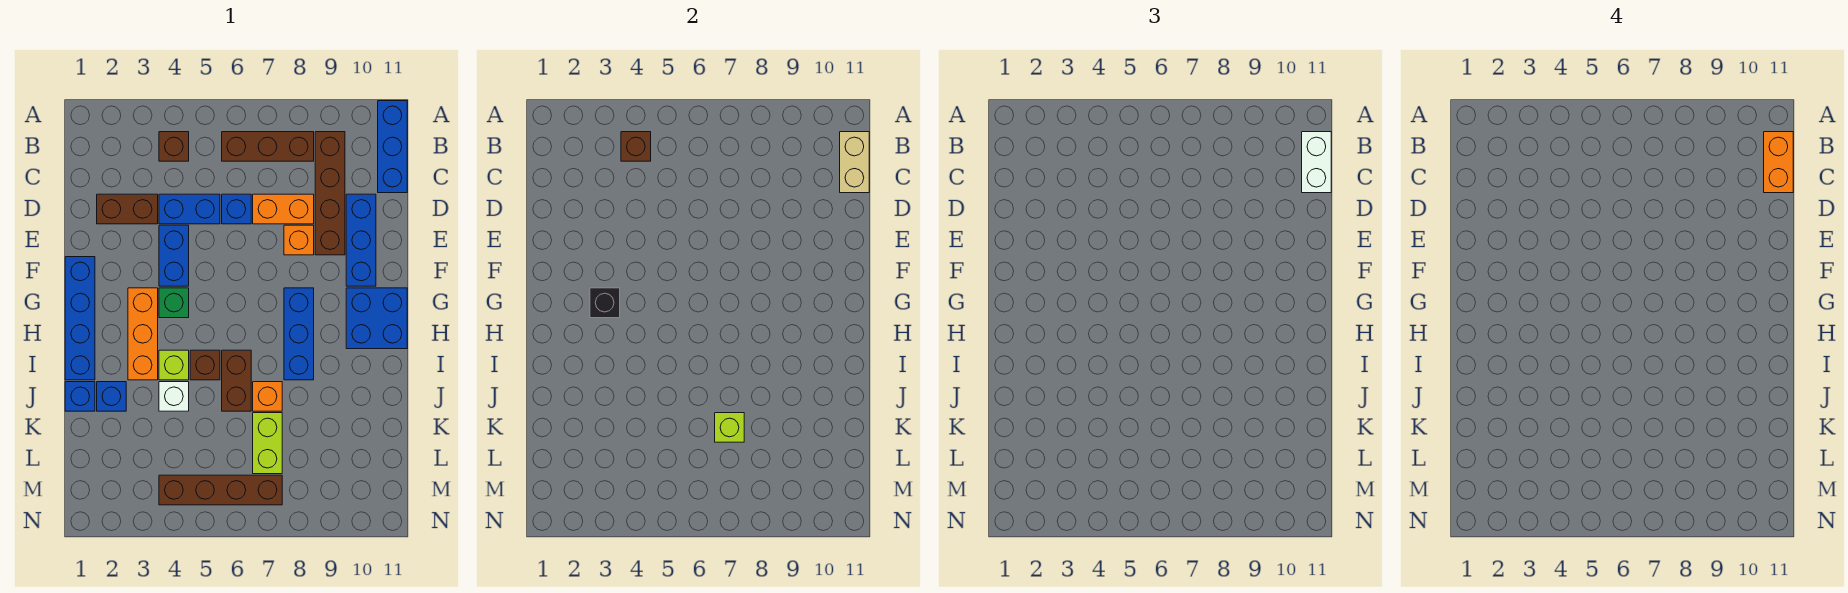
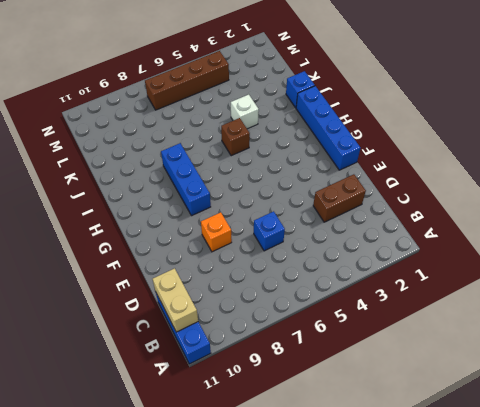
none -> brown 1x1 brick [159,132,189,161]
none -> brown 1x3 brick [222,132,314,161]
none -> brown 1x4 brick [315,132,345,255]
none -> blue 1x2 brick [159,194,220,224]

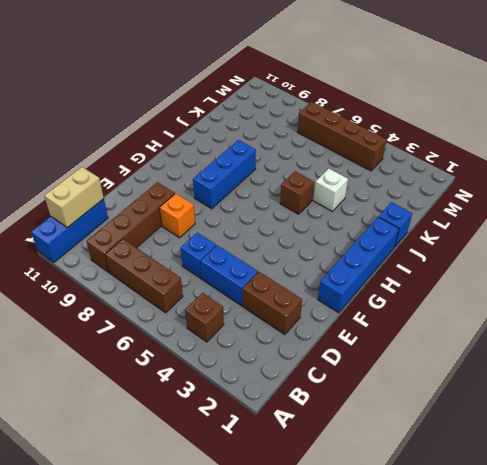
none -> orange 1x2 brick [253,194,314,224]
none -> blue 1x3 brick [346,194,376,286]
none -> blue 1x2 brick [159,225,189,286]
none -> orange 1x3 brick [128,288,158,380]

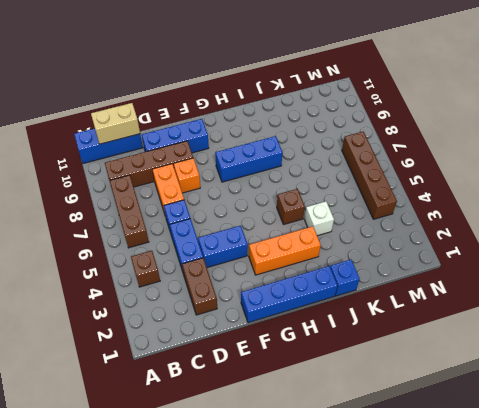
none -> green 1x1 brick [159,288,189,318]
none -> blue 2x2 brick [346,288,407,349]
none -> lime 1x1 brick [159,350,189,380]
none -> brown 1x2 brick [222,350,251,411]

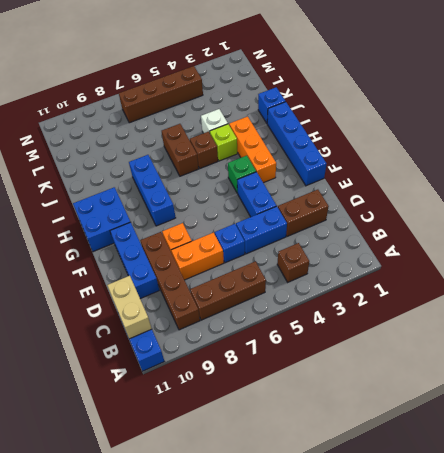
none -> blue 1x1 brick [97,382,126,411]
none -> orange 1x1 brick [253,382,282,411]
none -> lime 1x2 brick [253,413,282,474]
none -> brown 1x1 brick [621,132,651,161]

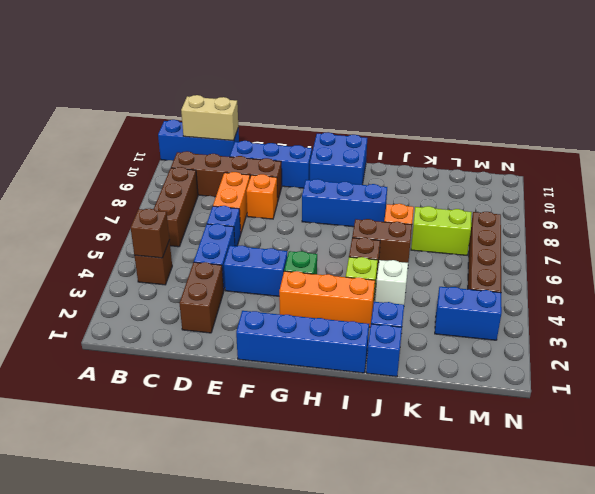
blue 1x2 brick [435,287,502,340] -> none
none -> black 1x1 brick [590,288,620,318]
none -> lime 1x1 brick [715,413,744,442]
none -> white 1x2 brick [1302,132,1331,193]
none -> orange 1x2 brick [1764,132,1793,193]

